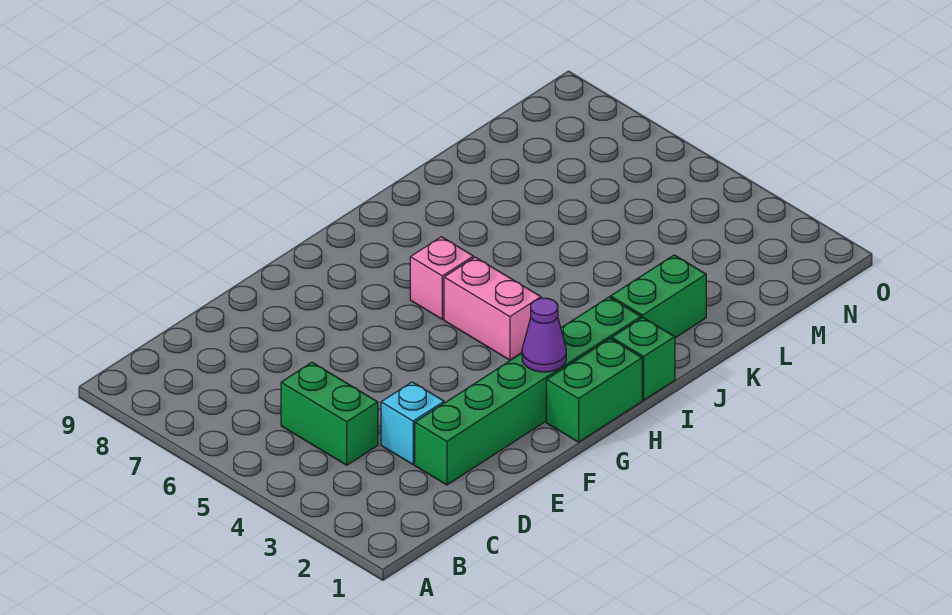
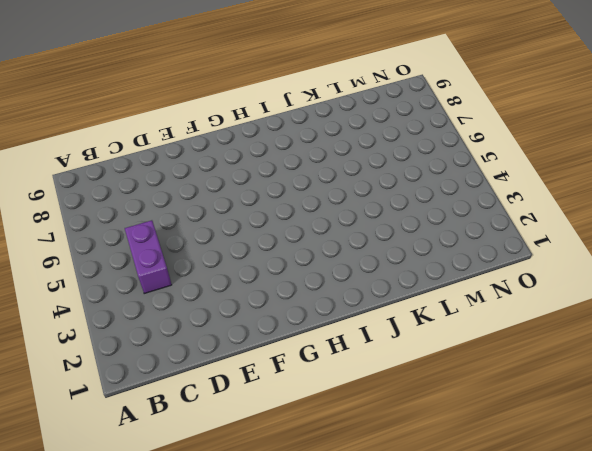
purple 1x2 brick [125,220,172,294] -> green 1x2 brick [281,362,378,465]
none -> green 1x6 brick [415,297,641,485]
none -> cyan 1x1 brick [381,382,444,464]

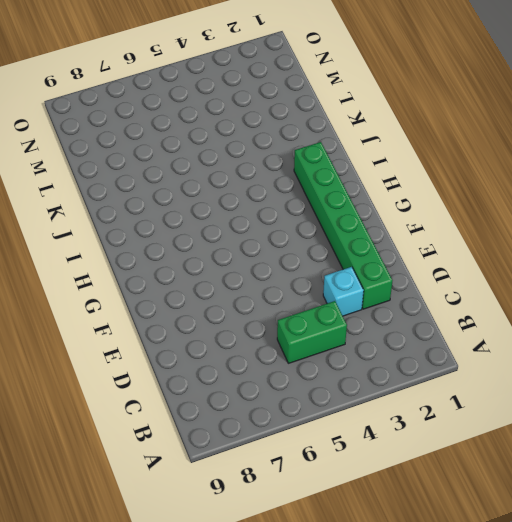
none -> green 1x2 brick [546,339,642,442]
none -> pink 1x2 brick [444,257,541,360]

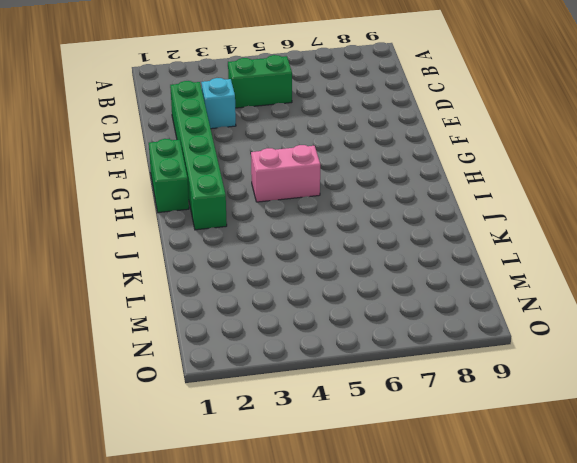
none -> pink 1x1 brick [410,237,473,319]
none -> green 1x1 brick [612,317,675,400]

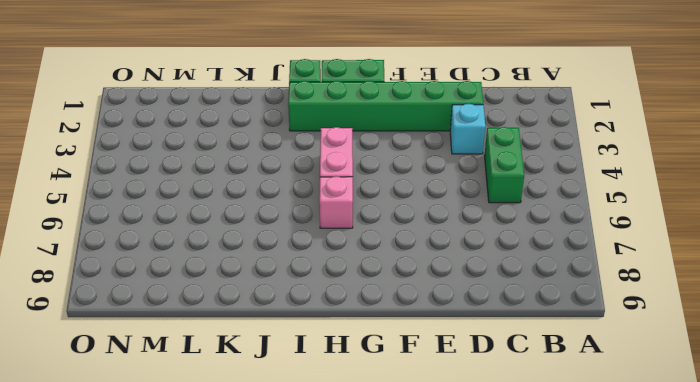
none -> green 1x2 brick [611,255,706,338]
none -> purple 1x1 cone [522,298,566,372]

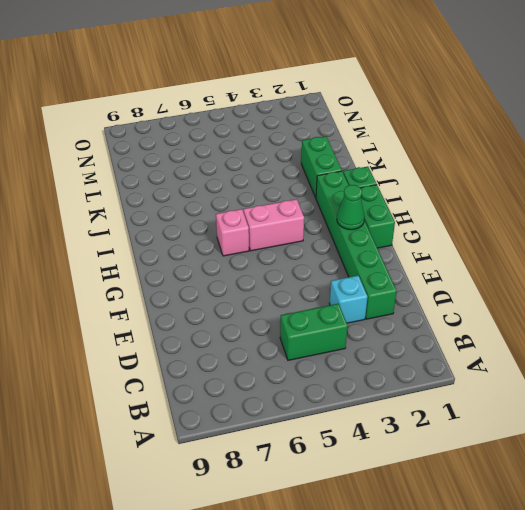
green 1x1 cone [337,185,365,230] -> purple 1x1 cone [522,298,566,372]

